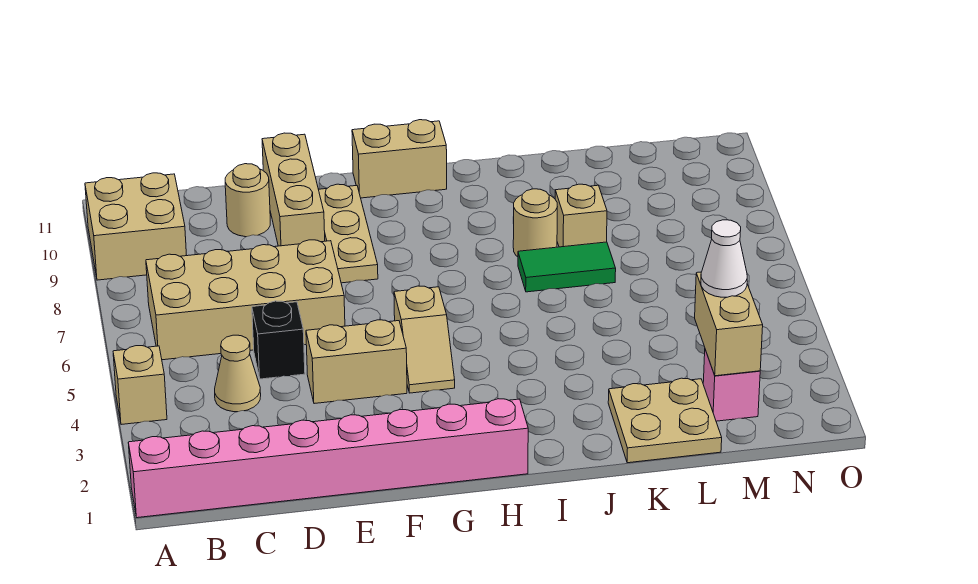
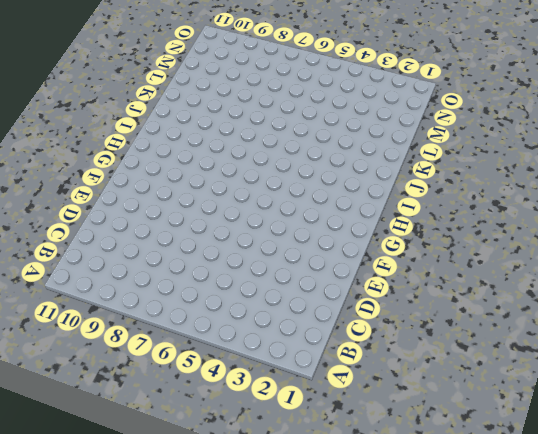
none -> pink 1x8 brick [128,399,528,518]
none -> tan 1x1 brick [113,346,167,425]
none -> tan 2x2 brick [85,173,187,280]

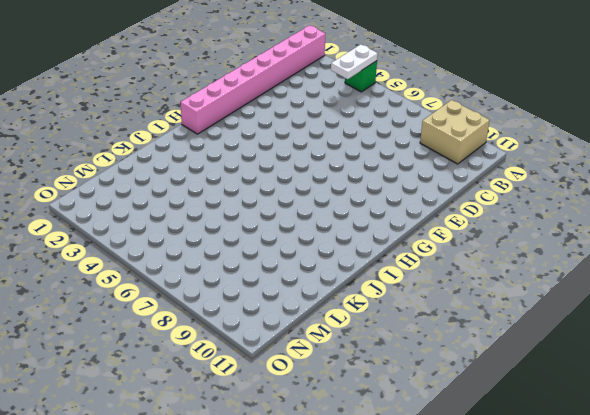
green 1x1 brick [345,61,377,92] -> tan 1x1 brick [113,346,167,425]
white 1x2 plate [331,44,378,79] -> none
none -> tan 2x4 brick [146,240,345,360]
none -> tan 1x1 cone [215,335,261,412]
none -> black 1x1 brick [252,301,305,379]

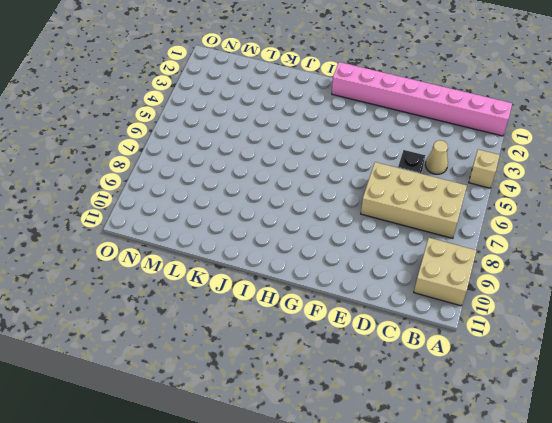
none -> tan 1x1 round brick [225,164,270,237]
none -> tan 1x2 brick [306,320,407,404]
none -> tan 1x3 brick [262,133,325,246]

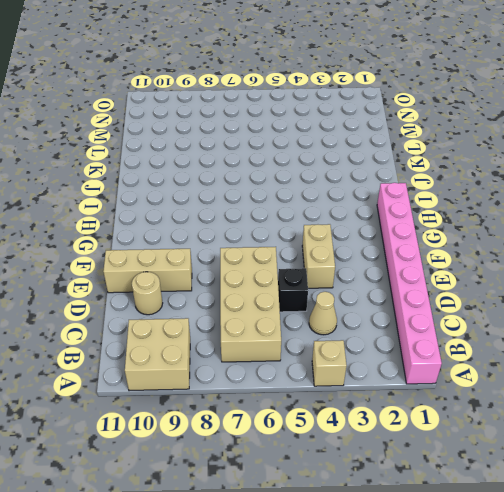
none -> tan 1x3 plate [319,184,378,283]
none -> tan 1x2 slope [394,286,455,393]
none -> tan 1x2 brick [352,120,447,198]

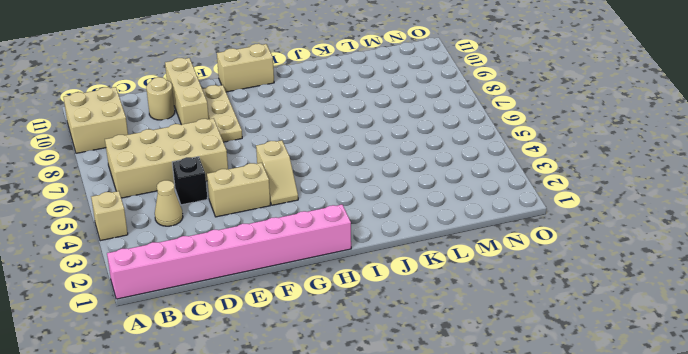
none -> green 1x2 tile [518,242,616,292]
none -> tan 1x1 round brick [513,189,557,257]
none -> tan 2x2 plate [608,378,722,463]

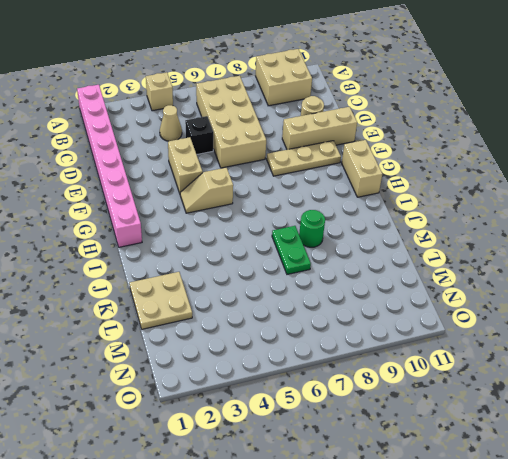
green 1x2 plate [272,226,311,274] -> green 1x2 tile [518,242,616,292]
green 1x1 round brick [299,210,325,247] -> tan 1x1 round brick [513,189,557,257]
none -> tan 1x1 brick [555,184,607,247]
none -> pink 1x1 brick [703,350,760,421]
none -> tan 1x2 brick [695,272,763,376]

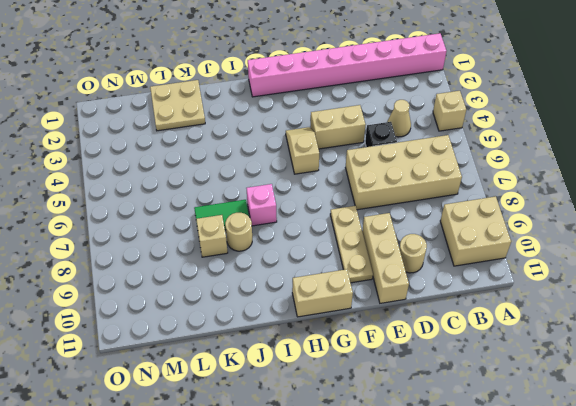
pink 1x1 brick [247,184,277,226] -> pink 1x1 brick moved to [703,350,760,421]
none -> tan 1x2 brick [695,272,763,376]
none -> white 1x1 cone [701,220,747,297]

